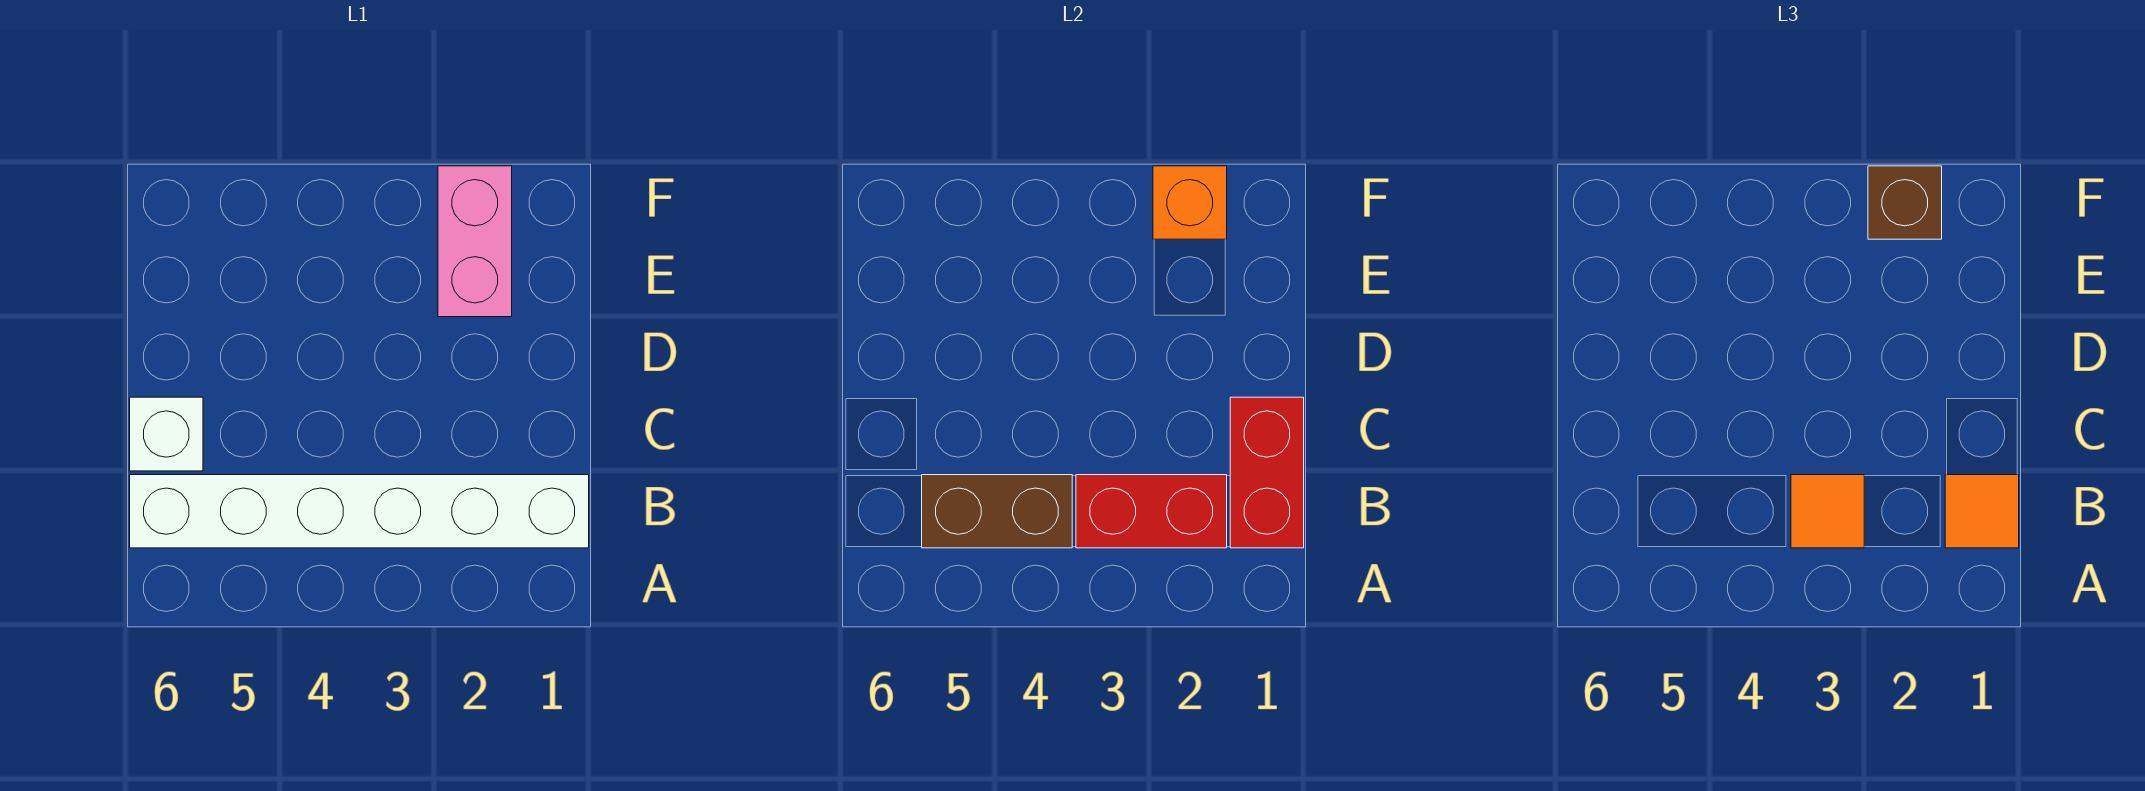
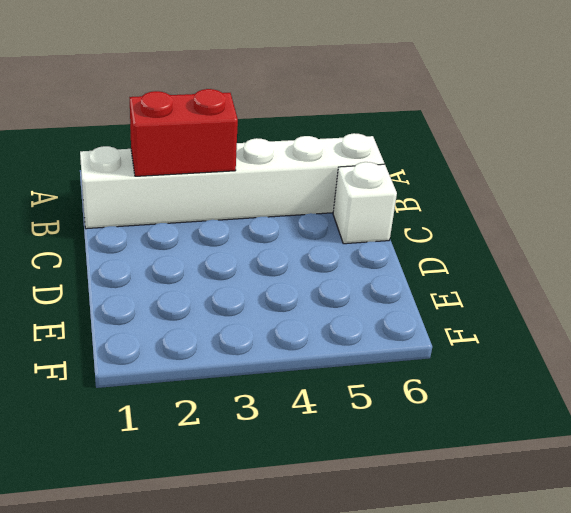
none -> pink 1x2 brick [438,166,512,317]
none -> red 1x2 brick [1230,397,1304,548]

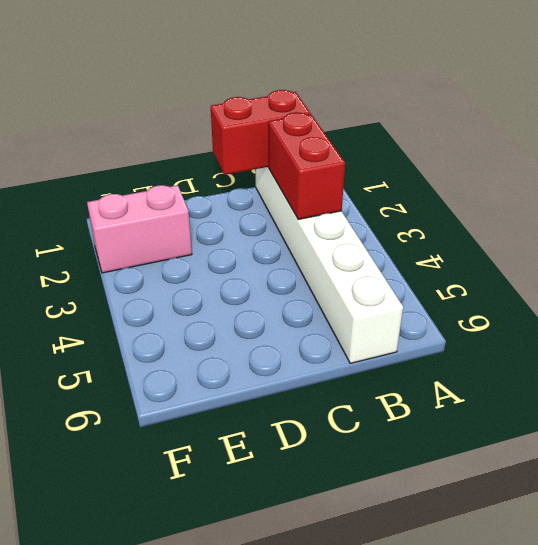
none -> white 1x1 brick [130,397,203,471]
none -> brown 1x2 brick [922,475,1072,548]

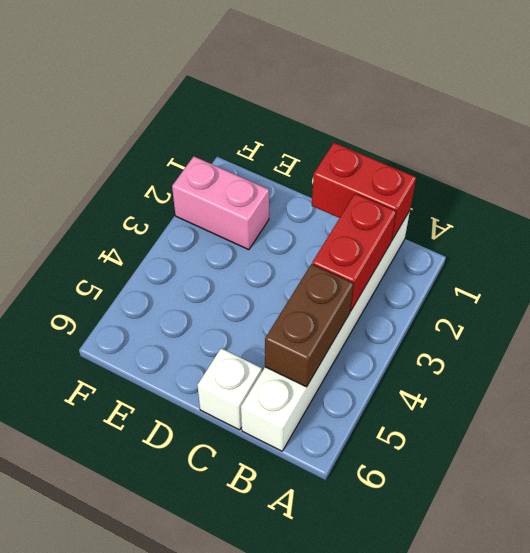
none -> orange 1x1 brick [1153,166,1227,239]
none -> orange 1x1 tile [1945,475,2019,548]

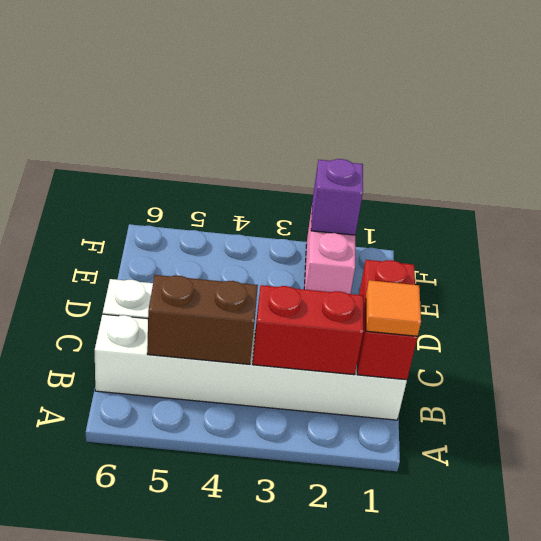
purple 1x1 brick [311,159,363,235] -> orange 1x1 brick [1153,166,1227,239]
none -> orange 1x1 tile [1791,475,1864,548]
none -> brown 1x1 brick [1868,166,1942,239]

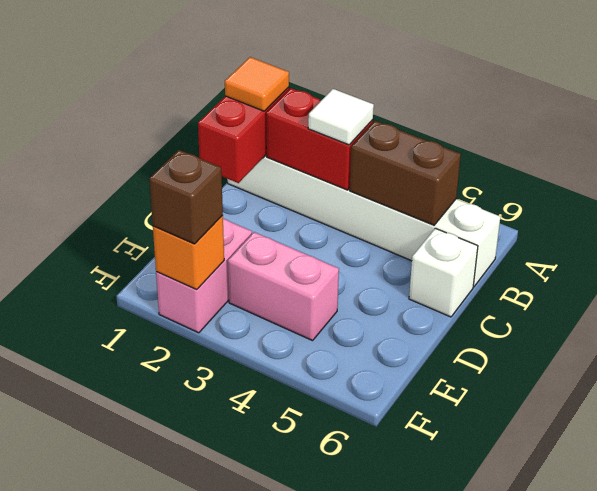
white 1x1 tile [308,89,374,145] -> orange 1x1 tile [1791,475,1864,548]
pink 1x2 brick [228,232,339,341] -> none

